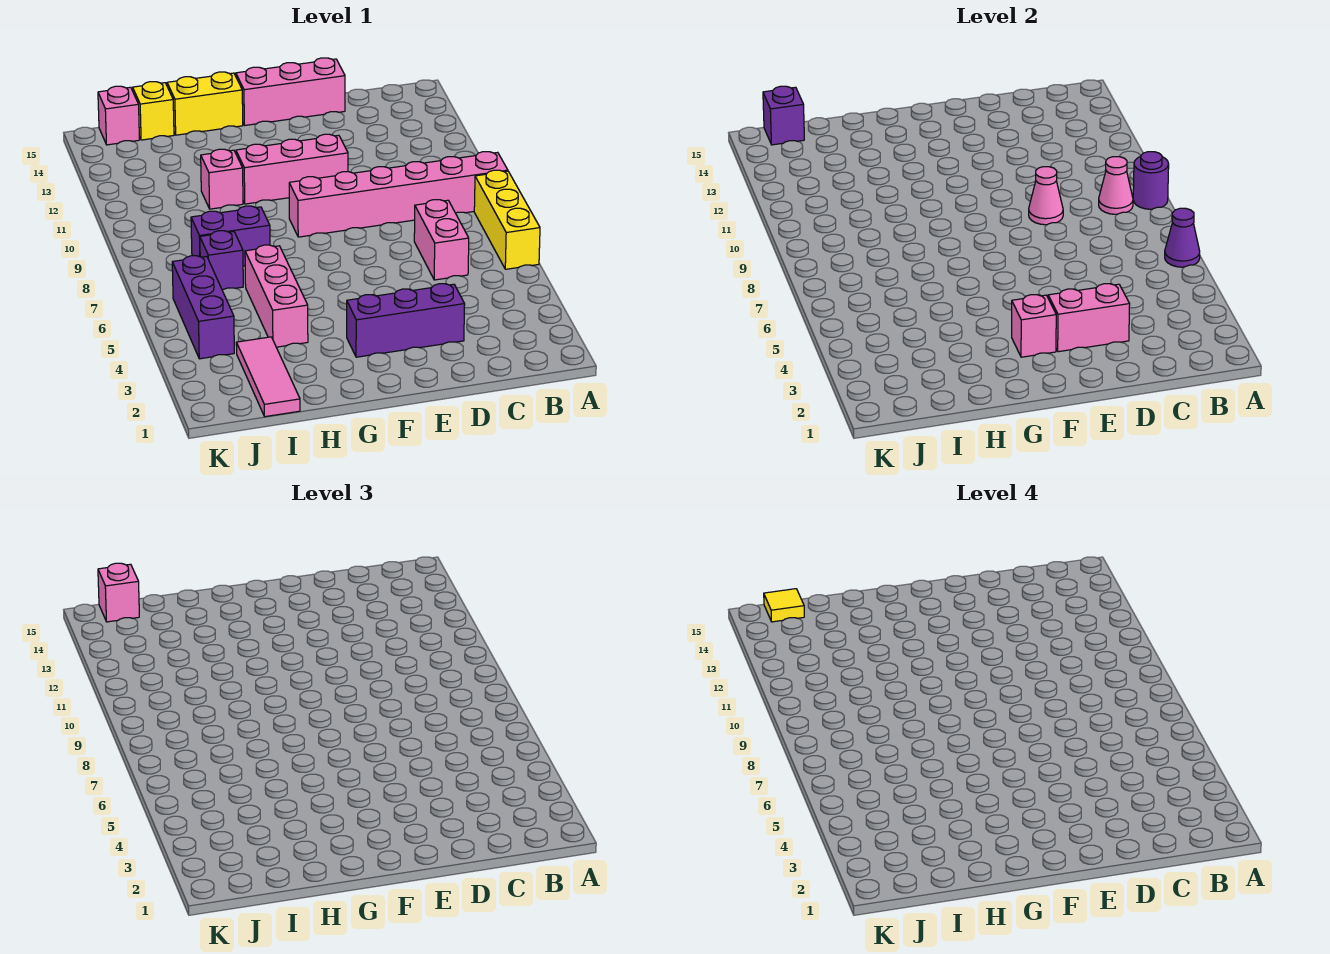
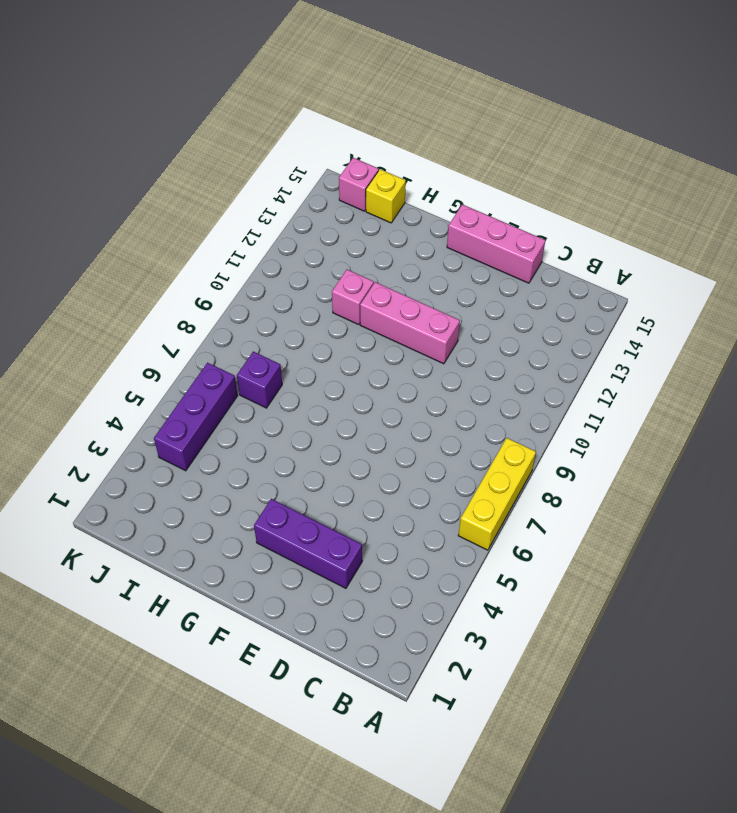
none -> pink 1x6 brick [289,152,508,237]
none -> pink 1x2 brick [414,200,469,280]
none -> yellow 1x2 brick [167,72,243,135]

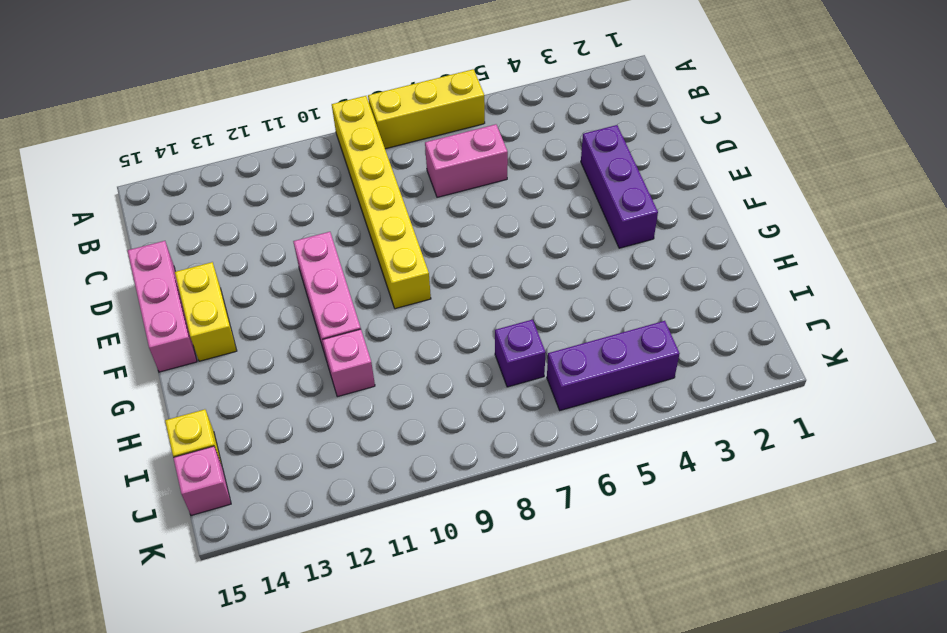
yellow 1x6 brick [332,96,431,309] -> pink 1x6 brick [289,152,508,237]
yellow 1x2 brick [175,262,237,361] -> yellow 1x2 brick moved to [167,72,243,135]
none -> pink 1x3 brick [245,245,308,347]
none -> purple 1x2 brick [191,206,270,266]
none -> pink 1x3 tile [236,337,300,417]

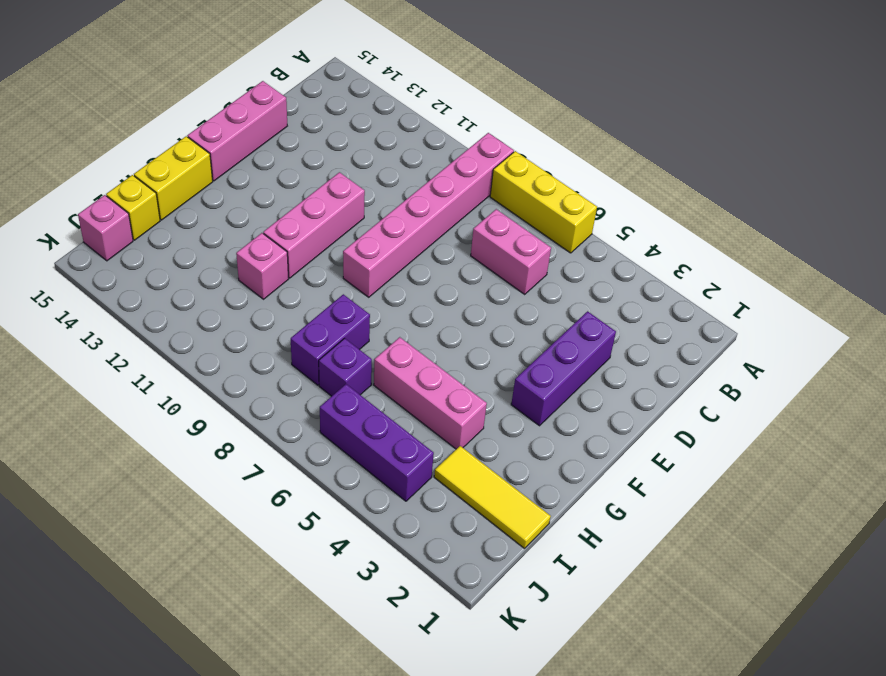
yellow 1x3 tile [434,446,551,548] -> pink 1x3 tile [236,337,300,417]
none -> purple 1x1 cone [1165,208,1200,267]
none -> purple 1x1 round brick [1133,152,1169,209]
none -> pink 1x1 cone [1099,157,1133,214]

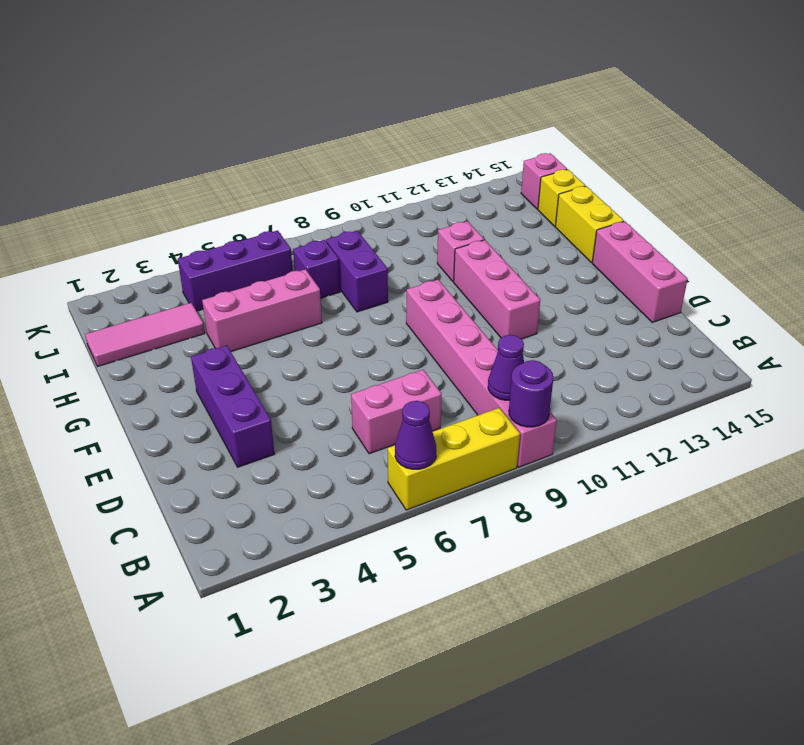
purple 1x1 cone [488,335,524,400] -> pink 1x1 cone [1099,157,1133,214]
none -> pink 1x2 brick [1048,284,1130,352]
none -> pink 1x1 cone [1029,167,1063,225]
none -> pink 1x1 brick [1012,295,1056,357]

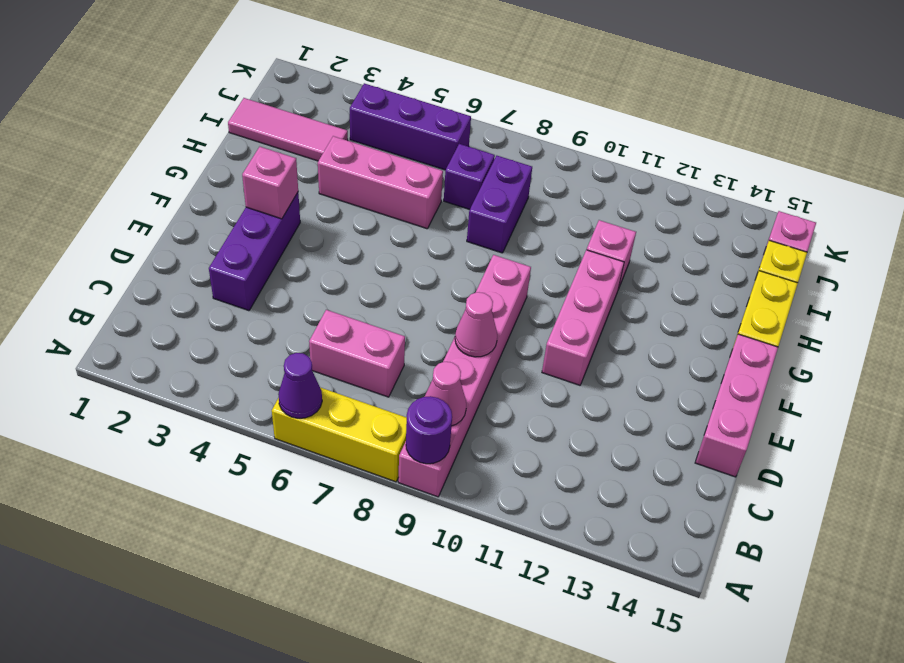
none -> pink 1x2 brick [1048,284,1130,352]
none -> purple 1x1 brick [763,86,804,145]
none -> pink 1x1 brick [98,563,139,622]

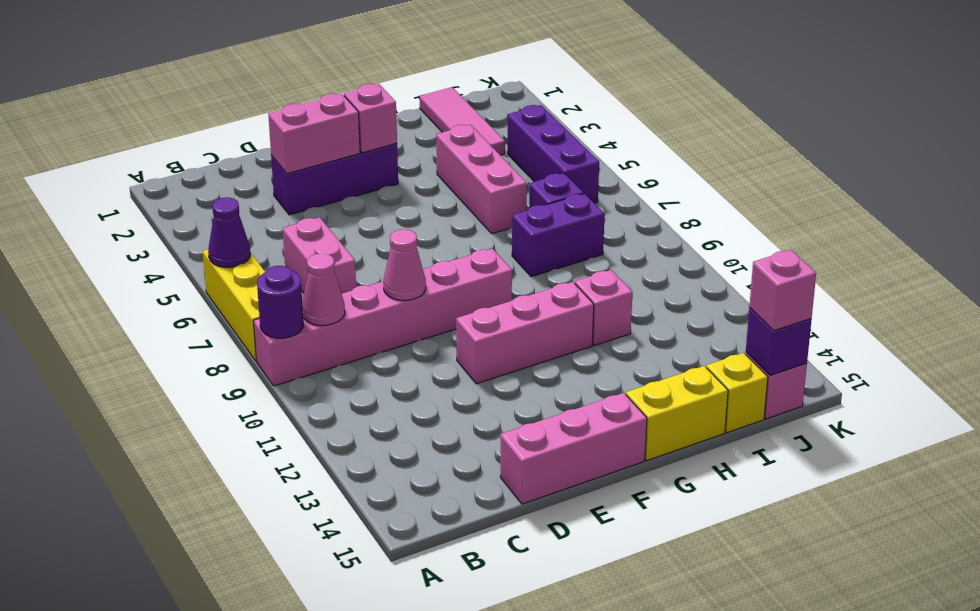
none -> yellow 1x1 tile [764,589,804,622]

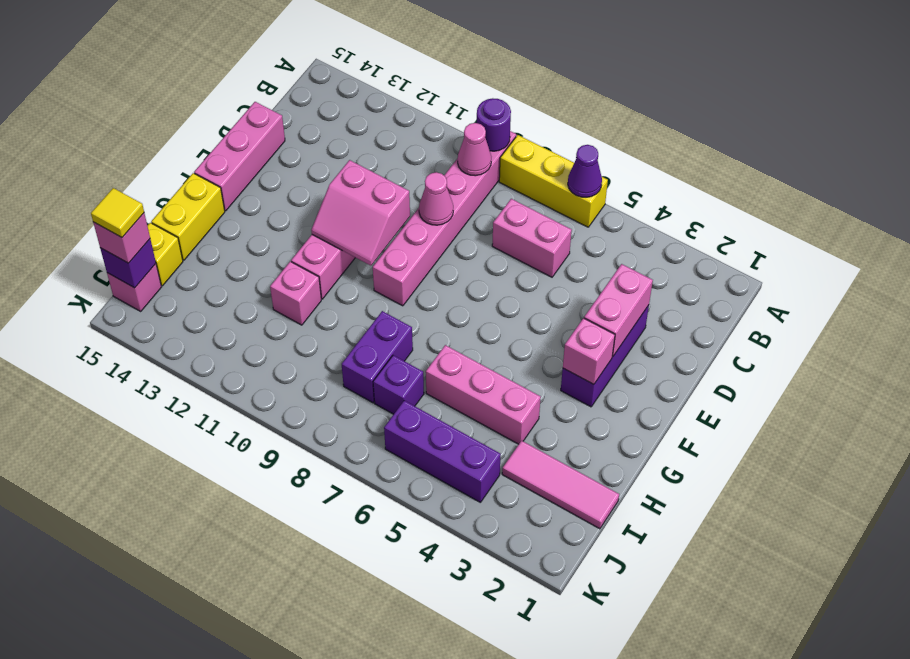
pink 2x2 slope [311,160,410,265] -> none

